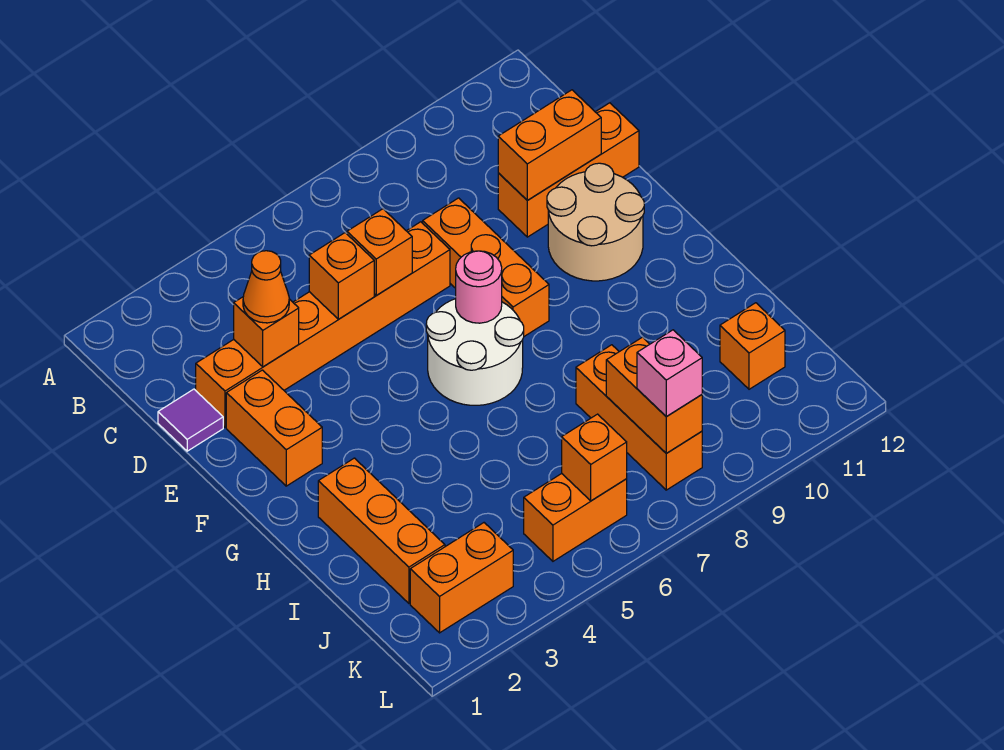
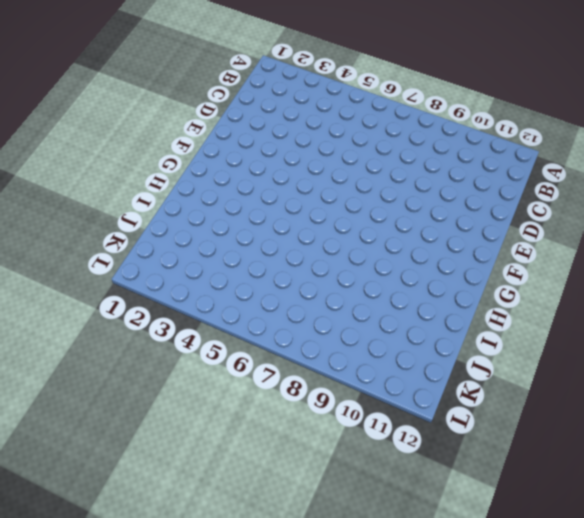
none -> purple 1x1 tile [158,389,223,451]
none -> orange 1x6 brick [196,222,450,427]
none -> orange 1x3 brick [423,198,549,336]

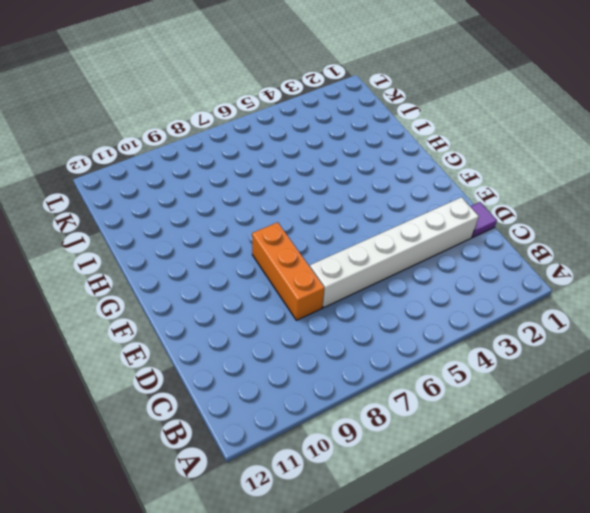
white 1x6 brick [310,197,479,308] -> orange 1x6 brick [196,222,450,427]
none -> orange 1x3 brick [498,103,639,237]
none -> orange 1x2 brick [226,370,322,486]
none -> tan 2x2 round brick [547,163,644,281]

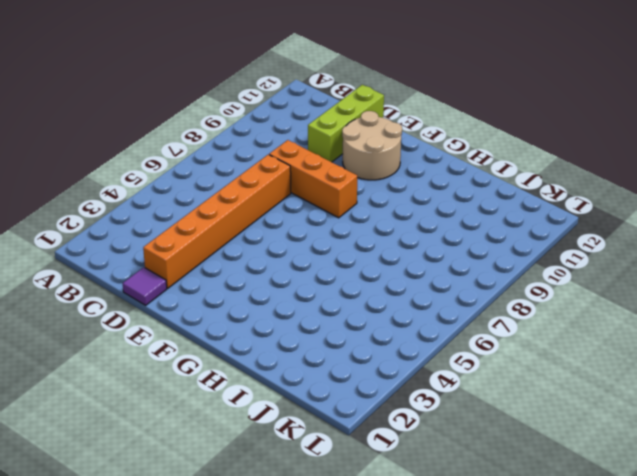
lime 1x3 brick [308,85,384,162] -> orange 1x3 brick [498,103,639,237]
none -> orange 1x2 brick [226,370,322,486]
none -> white 2x2 round brick [426,299,524,405]
none -> orange 1x3 brick [318,458,445,603]

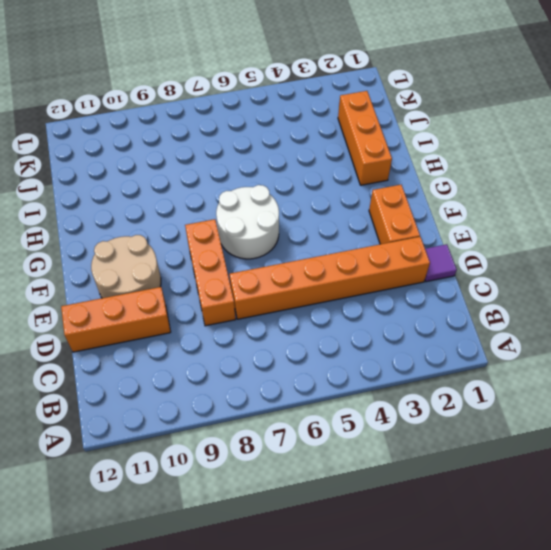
none -> orange 1x3 brick [576,345,702,490]
none -> orange 1x1 brick [720,303,785,389]
none -> orange 1x2 brick [410,523,513,633]

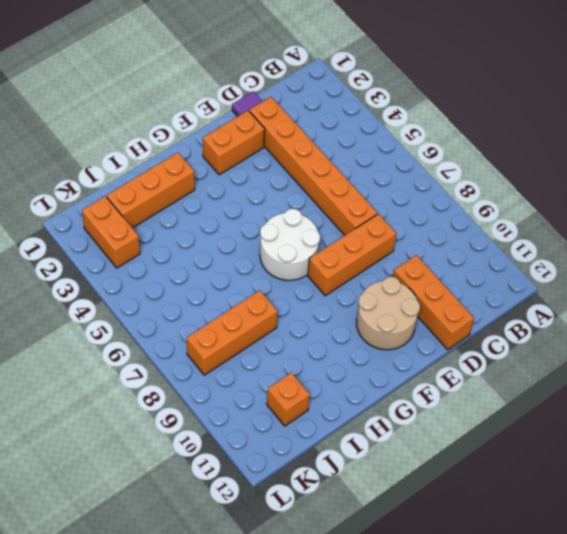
none -> orange 1x2 brick [524,474,627,561]
none -> orange 1x1 brick [234,297,299,367]
none -> orange 1x1 brick [309,233,374,319]

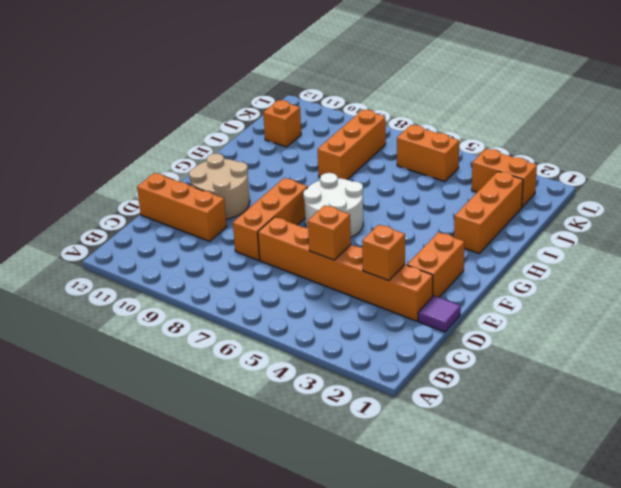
none -> orange 1x1 brick [347,209,412,295]
none -> orange 1x2 brick [498,90,601,200]
none -> pink 1x1 round brick [456,251,502,323]

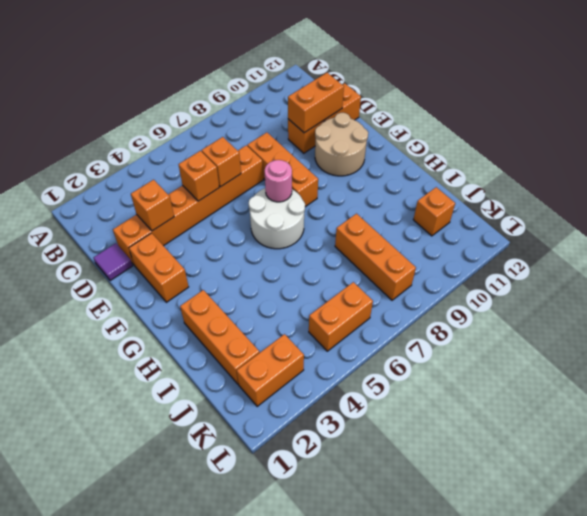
none -> orange 1x2 brick [606,337,702,453]
none -> orange 1x1 brick [562,414,627,501]
none -> orange 1x1 cone [243,251,289,323]

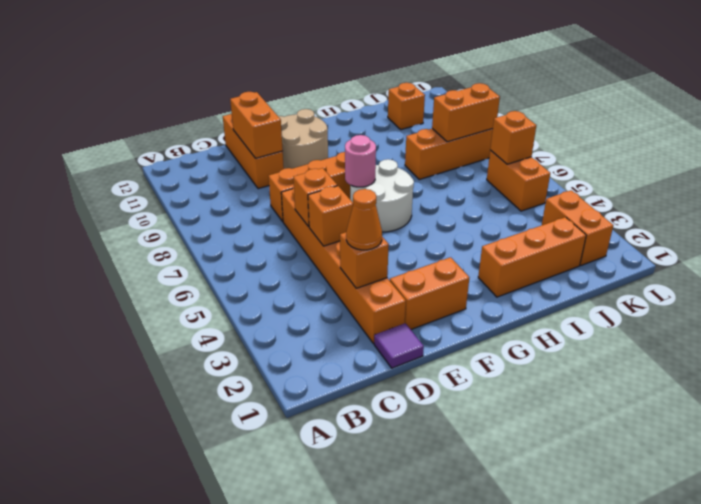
none -> pink 1x1 brick [637,330,702,417]

